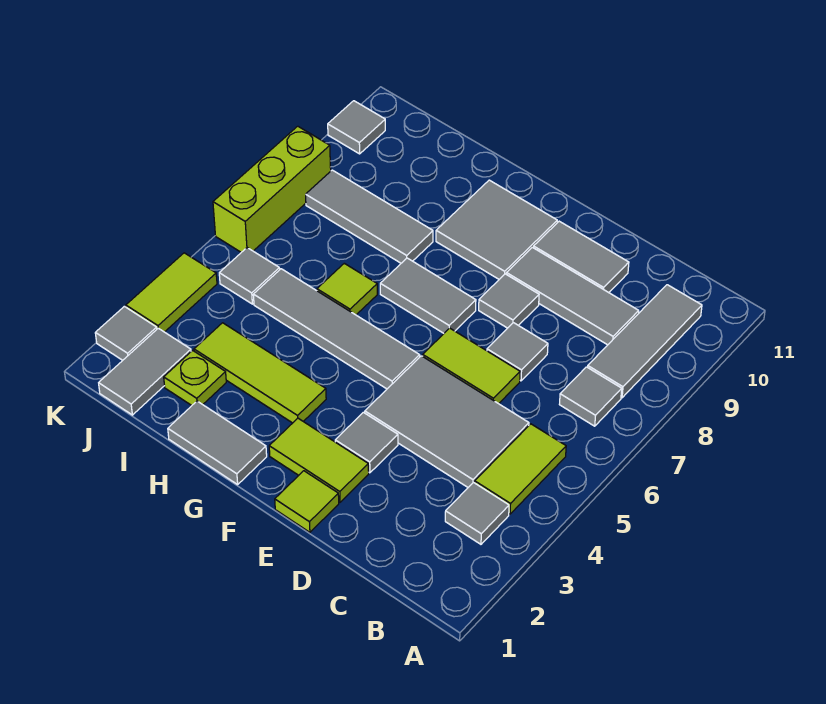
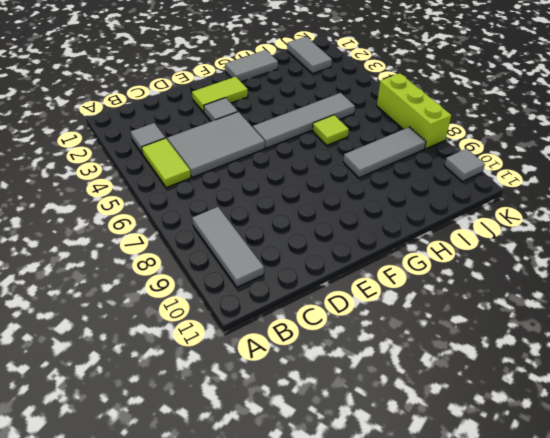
none -> grey 1x1 tile [559,367,622,426]
none -> grey 1x3 tile [506,247,639,345]
none -> lime 1x2 tile [423,328,520,404]

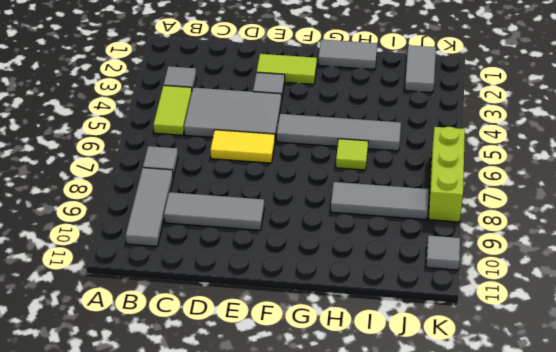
yellow 1x2 tile [211,130,275,163] -> lime 1x2 tile [423,328,520,404]
none -> grey 1x1 tile [487,323,548,381]
none -> grey 1x2 tile [534,221,629,293]
none -> lime 1x1 tile [275,471,339,532]

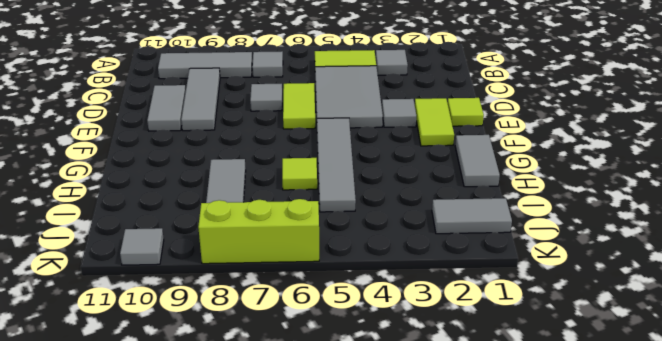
none -> grey 1x1 tile [479,274,539,328]
none -> grey 1x2 tile [380,258,476,333]
none -> grey 2x2 tile [436,180,557,279]

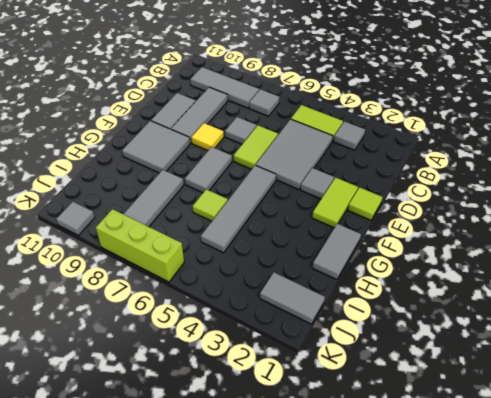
yellow 1x1 tile [191,123,224,150] -> grey 1x1 tile [479,274,539,328]
none -> lime 1x3 tile [194,323,326,423]
none -> lime 1x1 plate [164,350,226,405]
none -> grey 1x1 tile [219,248,280,304]

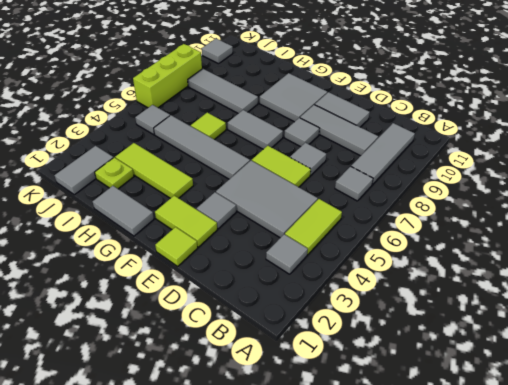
none -> grey 1x1 tile [95,306,157,360]
none -> lime 1x2 tile [126,253,217,332]

